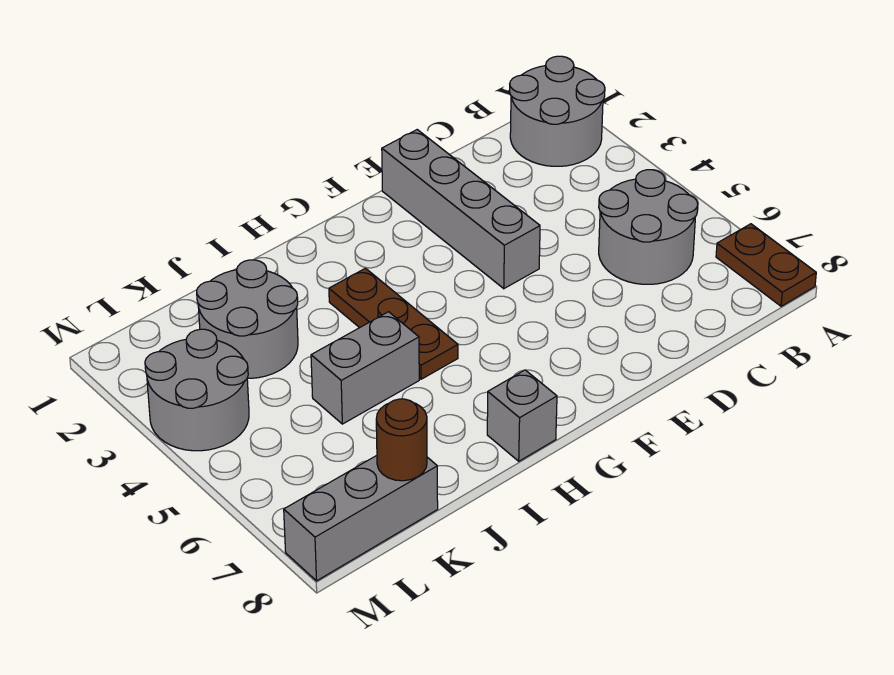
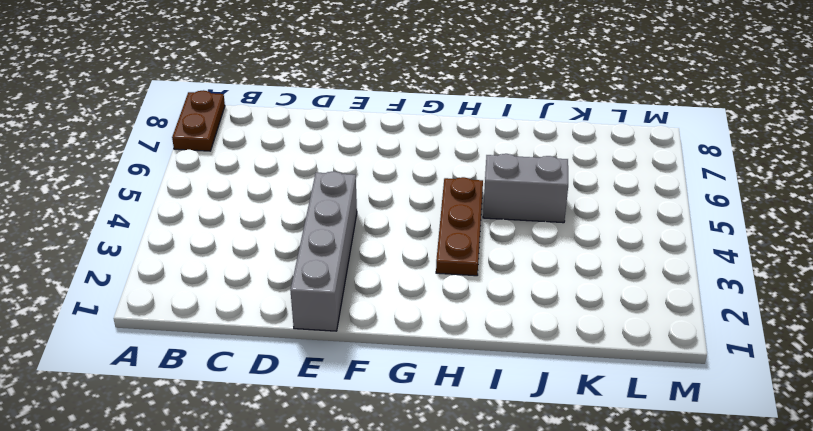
none -> grey 2x2 round brick [510,56,605,166]
none -> grey 2x2 round brick [599,170,698,284]

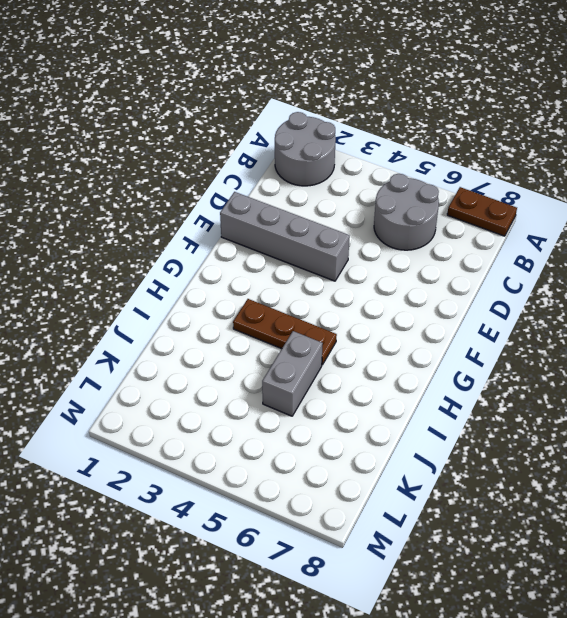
none -> grey 1x1 brick [487,370,557,461]
none -> grey 2x2 round brick [197,260,298,378]

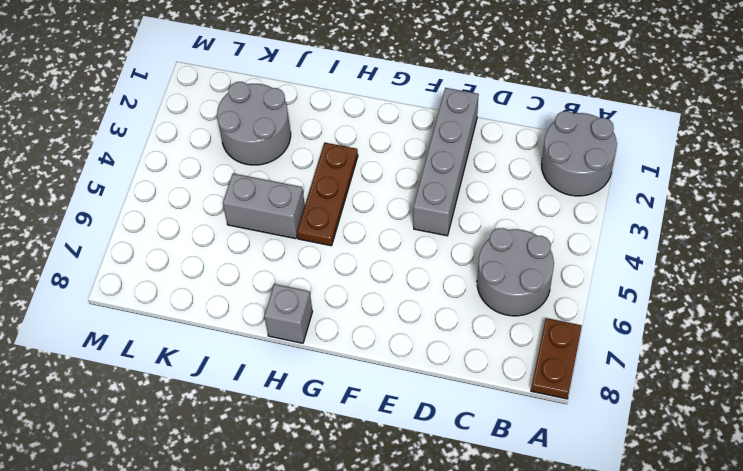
none -> grey 1x3 brick [284,456,438,581]
none -> grey 2x2 round brick [145,329,249,451]

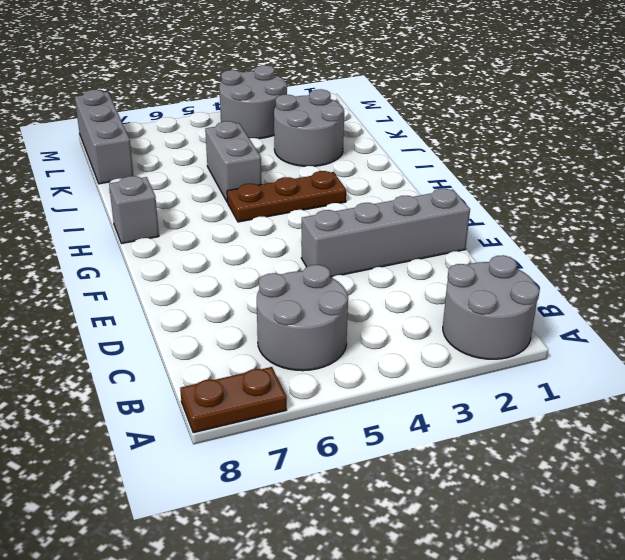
none -> brown 1x1 round brick [376,399,427,481]

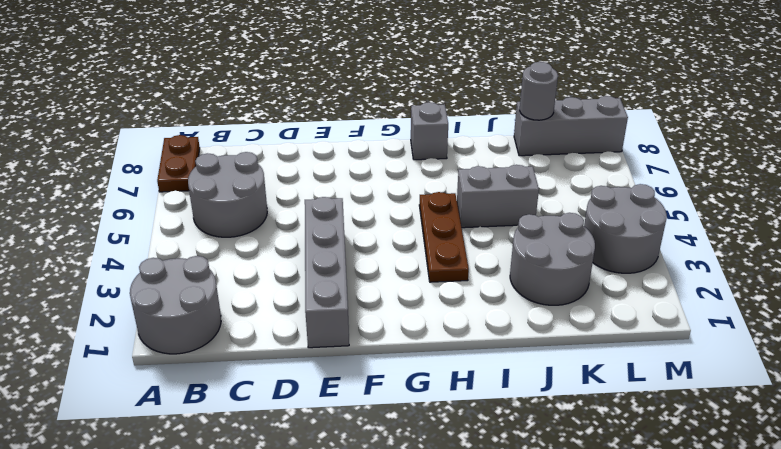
grey 1x1 round brick [520,62,558,120] -> brown 1x1 round brick [376,399,427,481]

